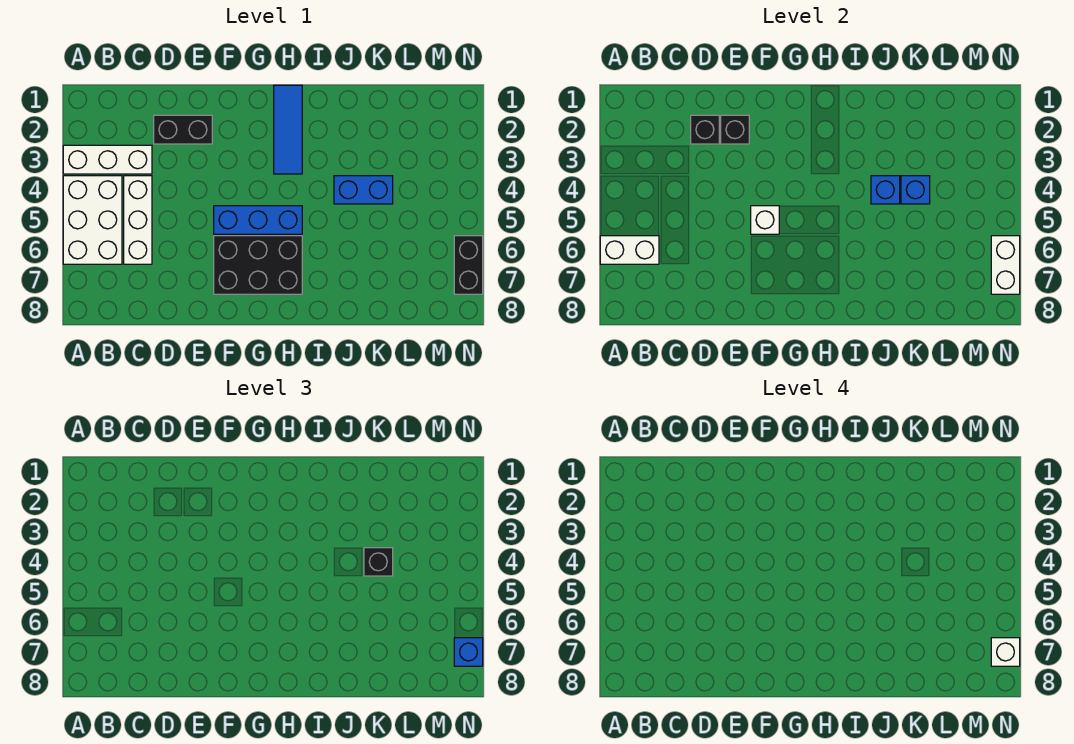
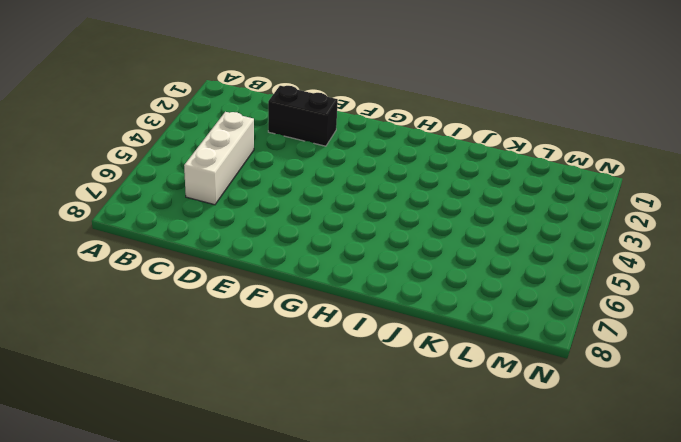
none -> white 1x3 brick [63,145,152,174]
none -> white 2x3 brick [63,176,122,264]
none -> blue 1x3 brick [214,206,302,234]

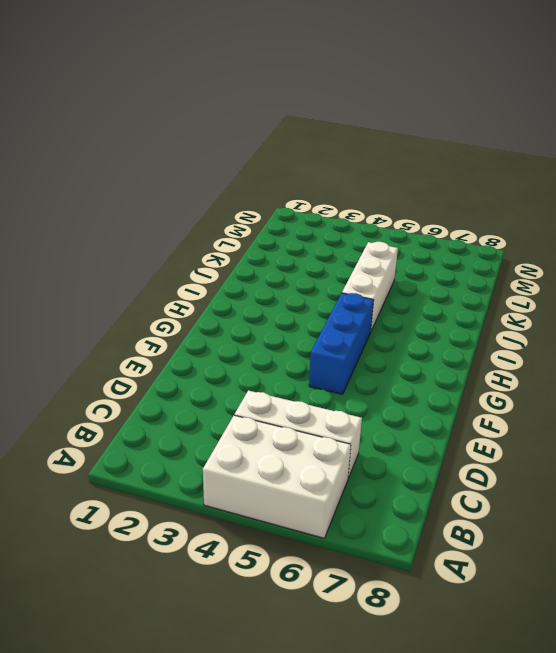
white 1x3 brick [342,242,398,331] -> white 1x3 brick moved to [63,145,152,174]
none -> black 1x2 brick [154,115,212,144]
none -> black 2x3 brick [214,236,302,294]
none -> blue 1x3 tile [274,85,302,174]

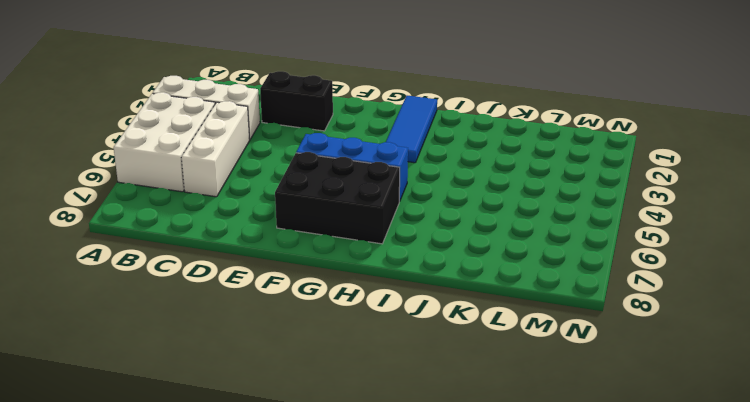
none -> blue 1x2 brick [334,176,393,204]
none -> black 1x2 brick [454,236,483,294]
none -> white 1x2 brick [600,236,659,264]

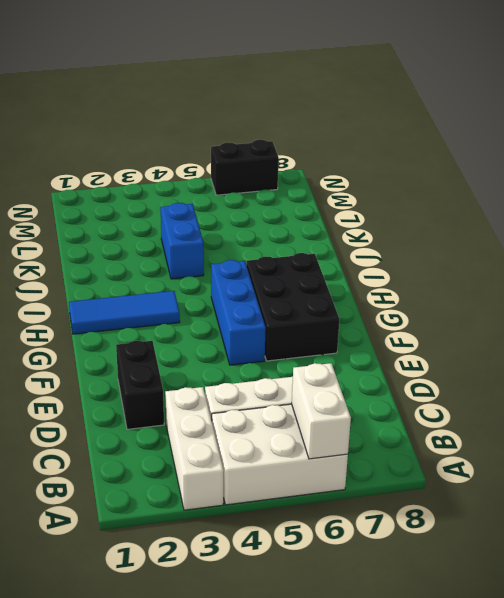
none -> black 1x1 brick [691,115,719,144]
none -> black 1x1 brick [721,115,749,144]
none -> white 1x1 brick [751,206,779,234]

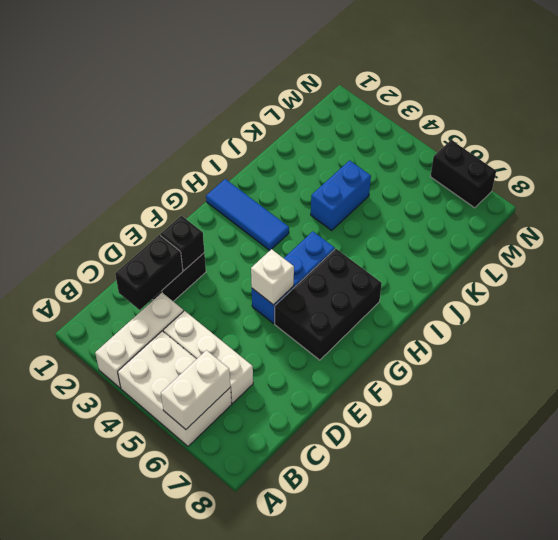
black 1x2 brick [115,235,183,310] -> black 1x1 brick [691,115,719,144]
none -> blue 1x1 brick [871,176,900,204]
none -> blue 1x1 brick [901,176,930,204]
none -> white 1x2 brick [991,236,1020,294]

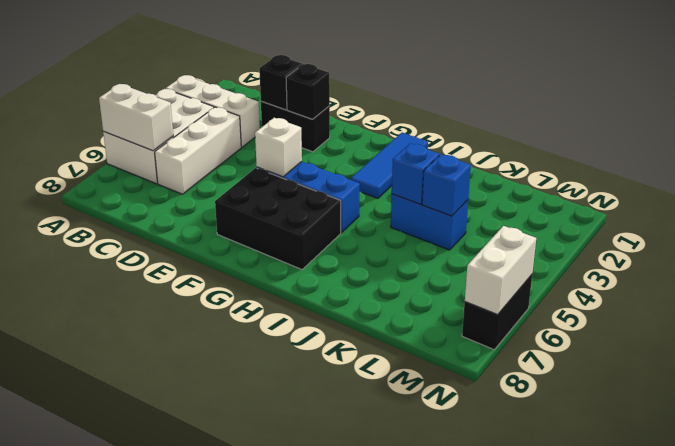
none -> black 1x1 brick [364,548,393,576]
none -> blue 1x1 brick [454,638,483,666]
none -> white 1x1 brick [991,638,1020,666]

